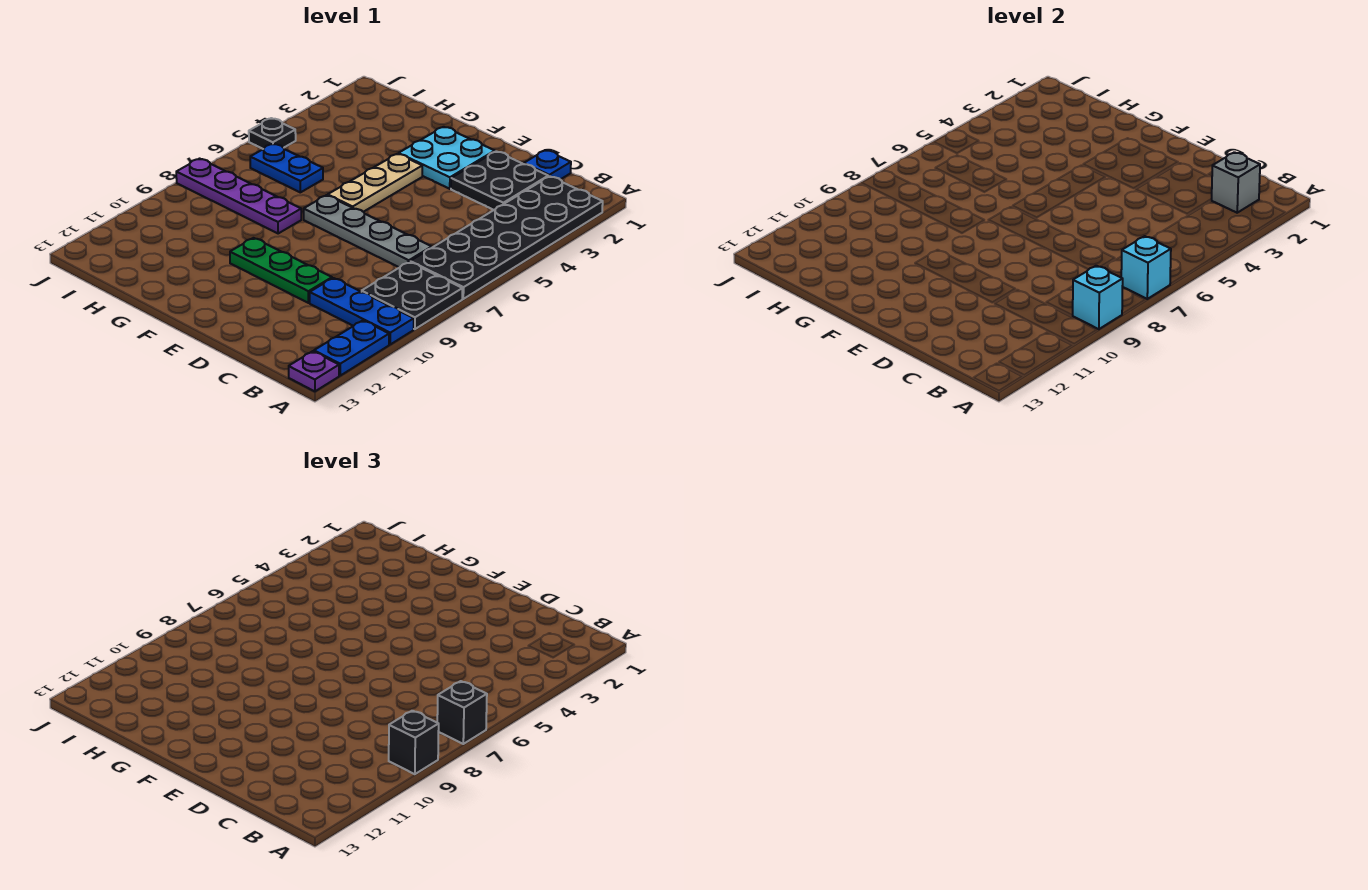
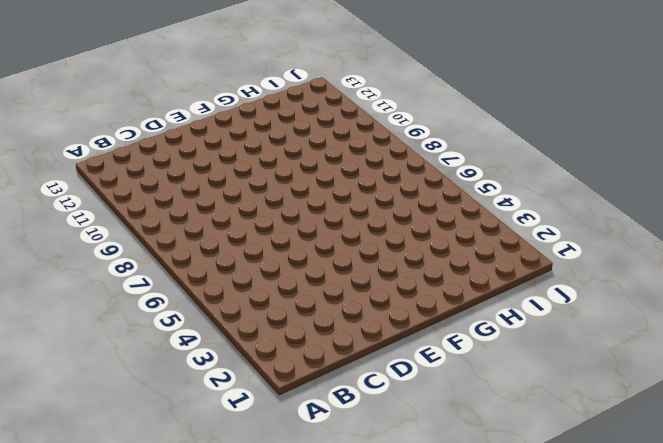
none -> black 2x6 plate [410,176,603,299]
none -> black 2x2 plate [362,262,462,329]
none -> blue 1x3 plate [310,278,414,344]

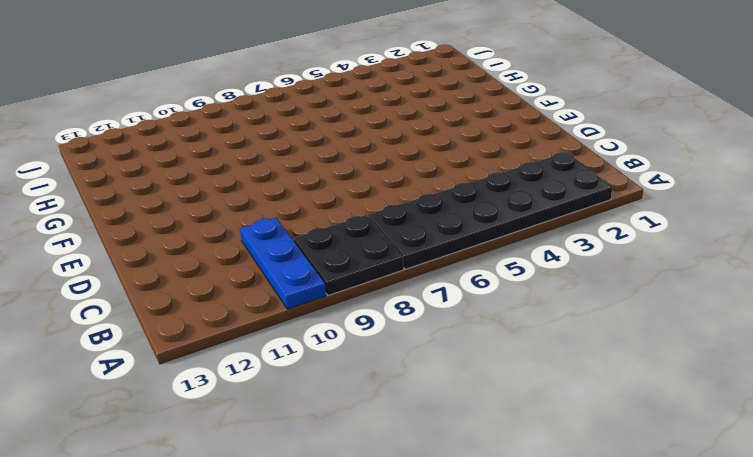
none -> blue 1x2 plate [314,321,389,376]
none -> purple 1x1 plate [289,351,339,391]
none -> blue 1x1 plate [524,150,571,180]

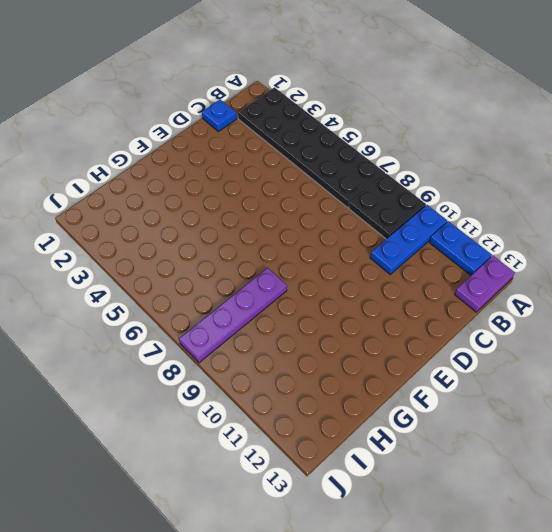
purple 1x2 plate [455,256,515,312] -> purple 1x1 plate [289,351,339,391]
none -> black 2x2 plate [451,151,548,210]
none -> grey 1x4 plate [304,195,432,268]
none -> green 1x3 plate [230,238,332,303]

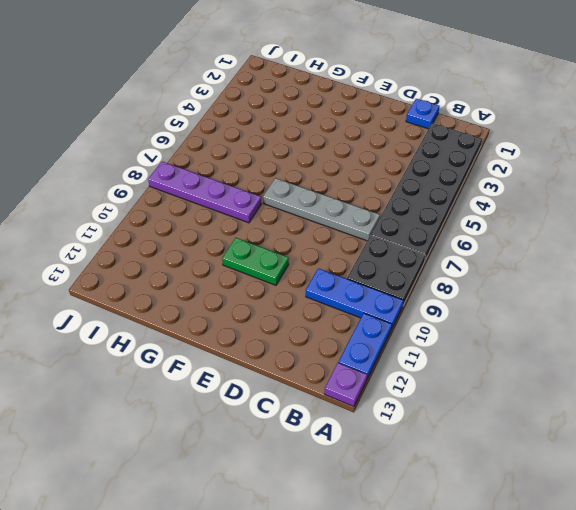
green 1x2 plate [222,238,289,285] -> green 1x3 plate [230,238,332,303]
none -> black 2x2 plate [451,151,548,210]
none -> cyan 2x2 plate [399,127,495,189]
none -> tan 1x3 plate [328,154,422,212]

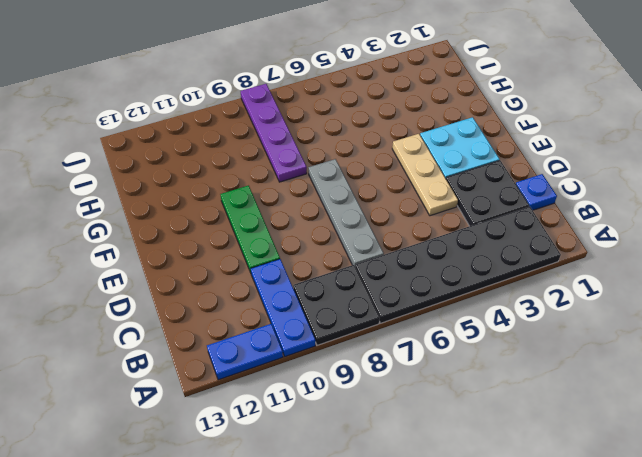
tan 1x3 plate [392,134,458,216] -> tan 1x3 plate turned to [328,154,422,212]
none -> purple 1x1 plate [289,351,339,391]
none -> blue 1x2 plate [250,144,323,192]
none -> black 1x1 plate [249,118,296,149]

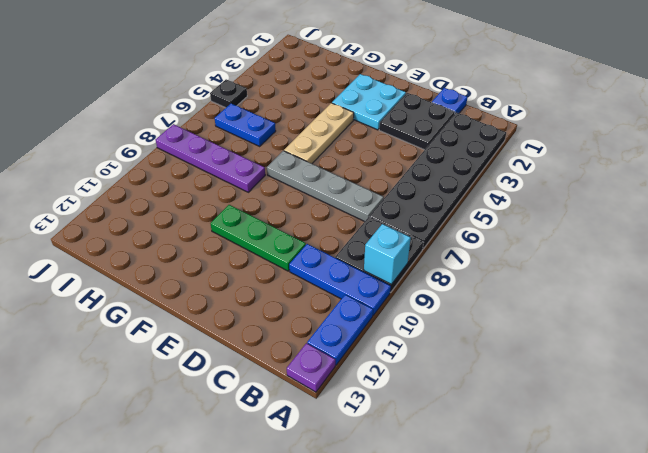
none -> cyan 1x1 brick [1121,236,1171,299]
none -> grey 1x1 brick [1212,152,1260,213]
none -> black 1x1 brick [437,681,487,744]

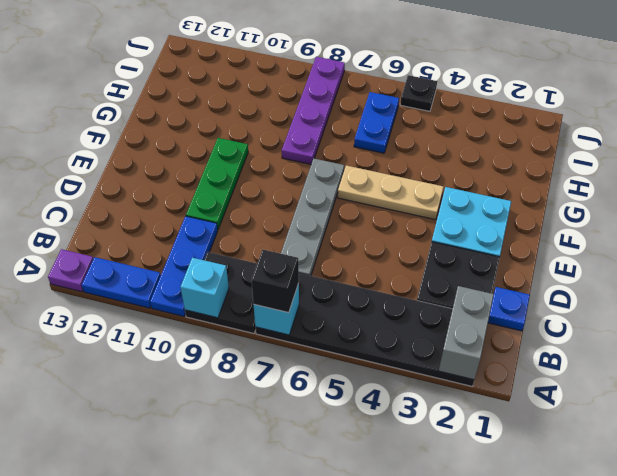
grey 1x2 brick [439,286,494,380] -> grey 1x1 brick [1212,152,1260,213]
none -> black 1x1 brick [389,711,439,774]

